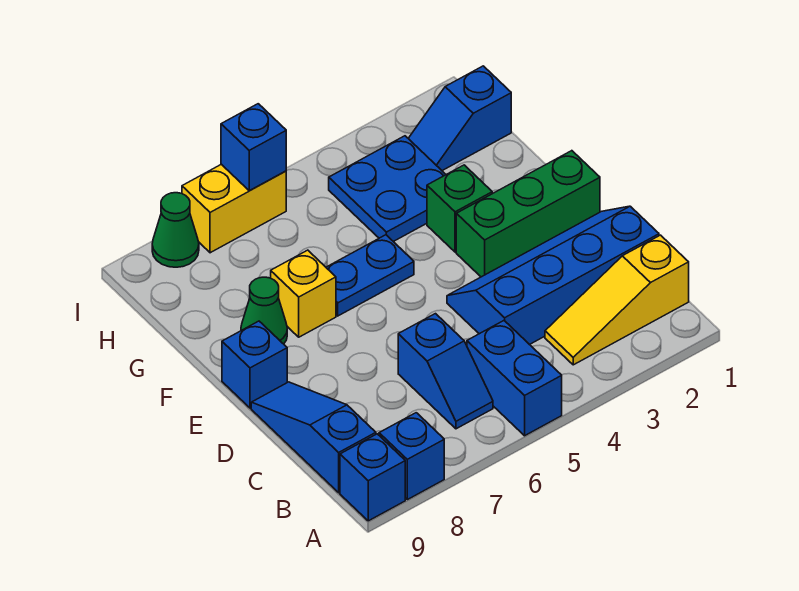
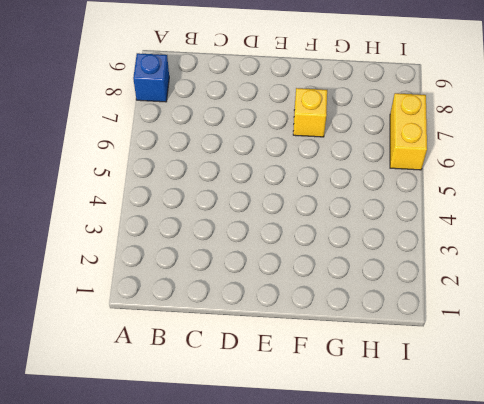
none -> blue 1x2 brick [467,321,562,436]
none -> blue 1x1 brick [340,434,405,521]
none -> yellow 1x3 slope [545,235,689,365]

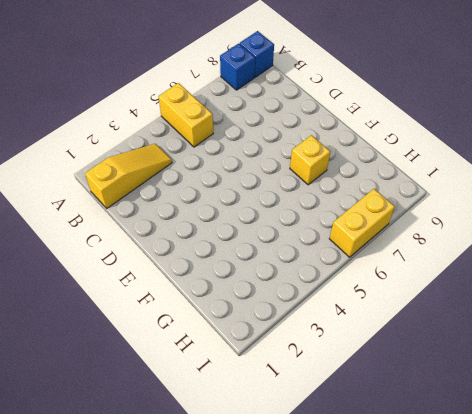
yellow 1x2 brick [158,83,213,147] -> blue 1x2 brick [467,321,562,436]
none -> blue 1x2 slope [398,314,493,429]
none -> blue 1x3 slope [251,382,376,493]
none -> blue 2x4 slope [447,206,659,345]

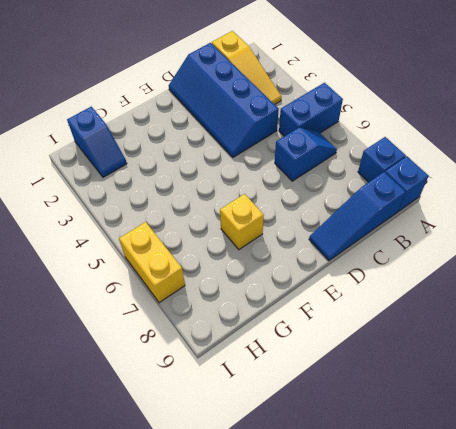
none -> green 1x3 brick [456,151,600,277]
none -> blue 1x1 brick [222,321,287,408]
none -> green 1x1 brick [427,165,492,252]

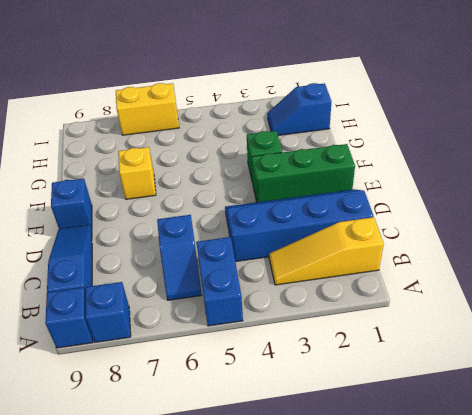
none -> blue 1x2 plate [326,235,414,316]
none -> green 1x1 cone [241,277,287,344]
none -> blue 2x2 plate [329,136,446,242]

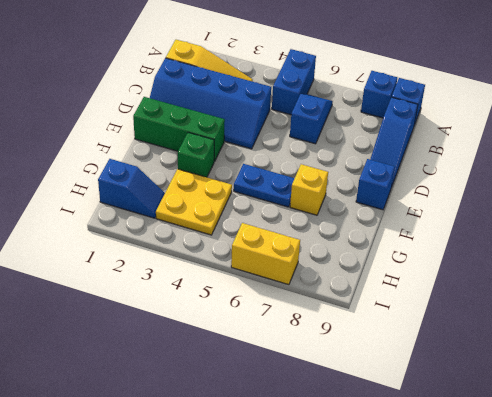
yellow 2x2 plate [156,169,232,235] -> blue 2x2 plate [329,136,446,242]
none -> green 1x1 cone [241,277,287,344]
none -> green 1x1 cone [152,193,199,267]
none -> blue 1x1 brick [221,104,286,191]

